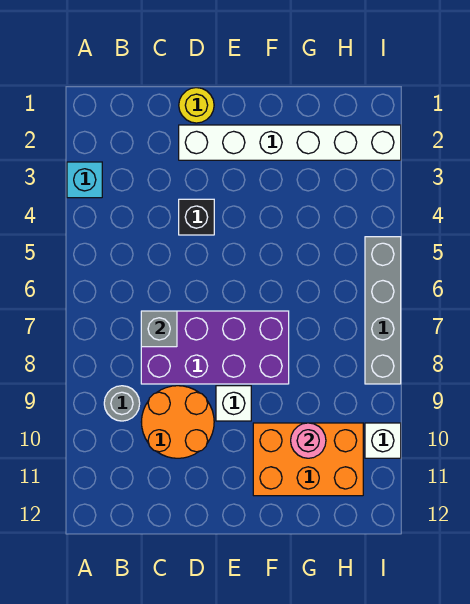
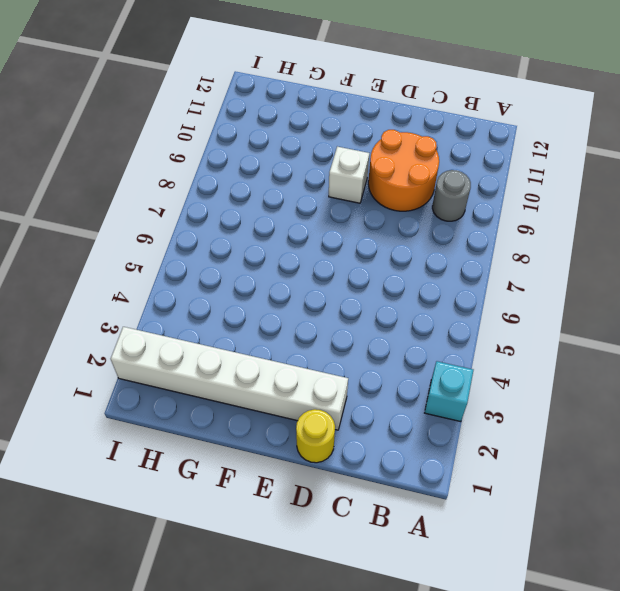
none -> purple 2x4 brick [141,311,289,384]
none -> black 1x1 brick [179,199,214,235]
none -> orange 2x3 brick [253,423,363,496]

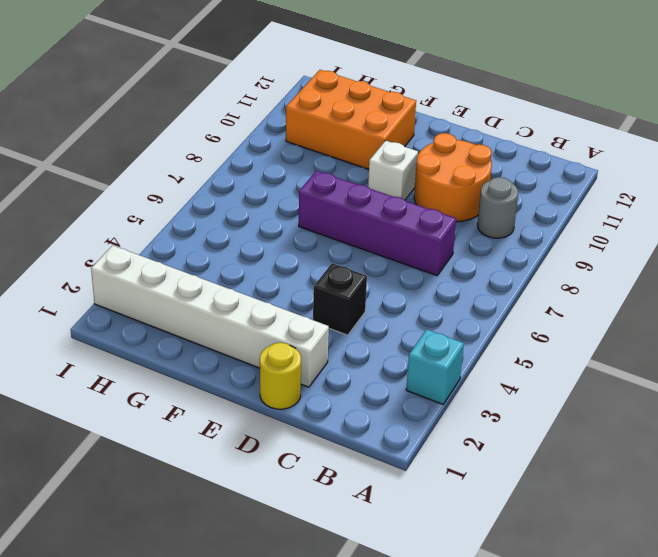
purple 1x4 brick [299,171,456,276] -> purple 2x4 brick [141,311,289,384]
none -> grey 1x4 brick [365,237,401,384]
none -> white 1x1 brick [365,423,401,458]
none -> grey 1x1 brick [141,311,177,347]

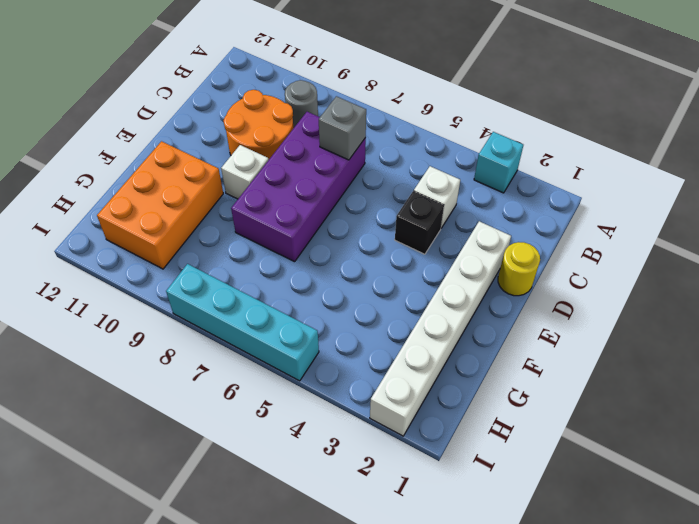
white 1x1 brick [414,166,460,228] -> white 1x1 brick moved to [365,423,401,458]
cyan 1x4 brick [166,264,319,381] -> grey 1x4 brick [365,237,401,384]
none -> pink 1x1 round brick [291,423,326,458]

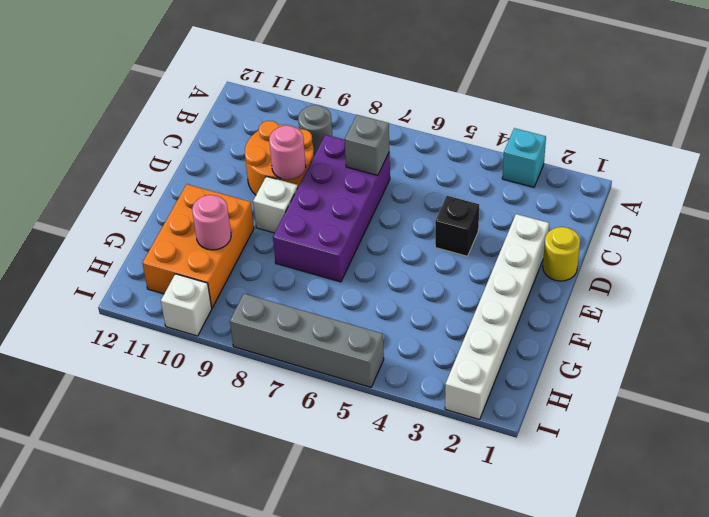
pink 1x1 round brick [269,126,306,180] -> none

